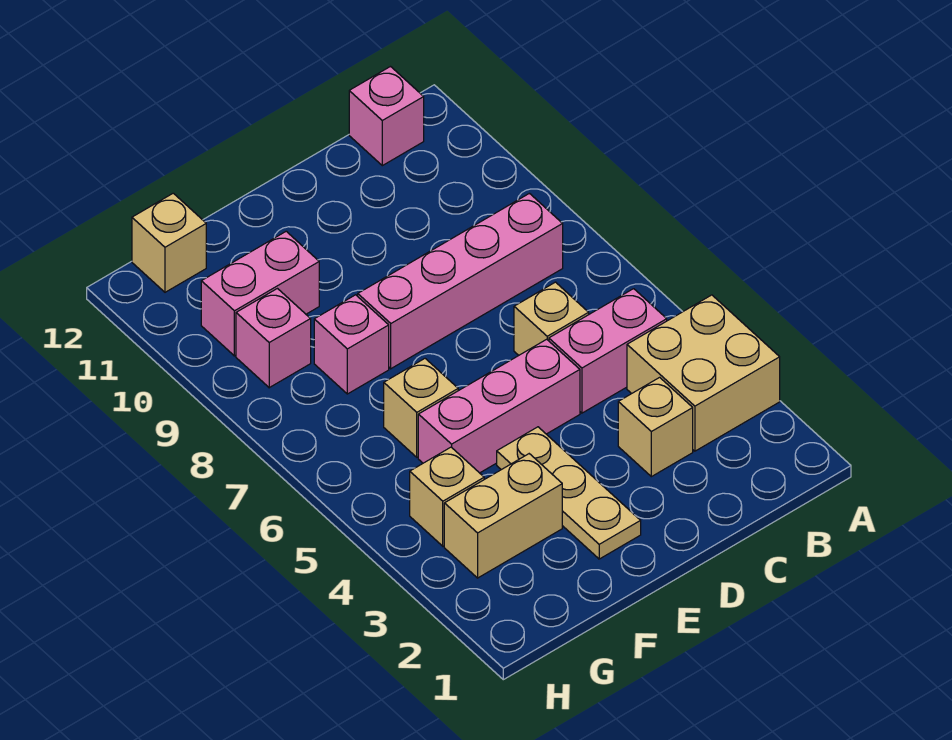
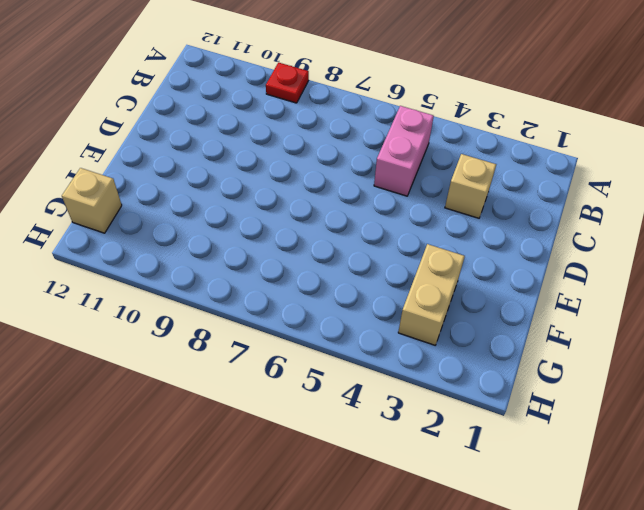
red 1x1 plate [266,63,309,103] -> none
none -> tan 2x2 brick [627,295,780,451]
none -> pink 1x4 brick [358,193,563,369]
none -> pink 1x1 brick [349,67,424,166]

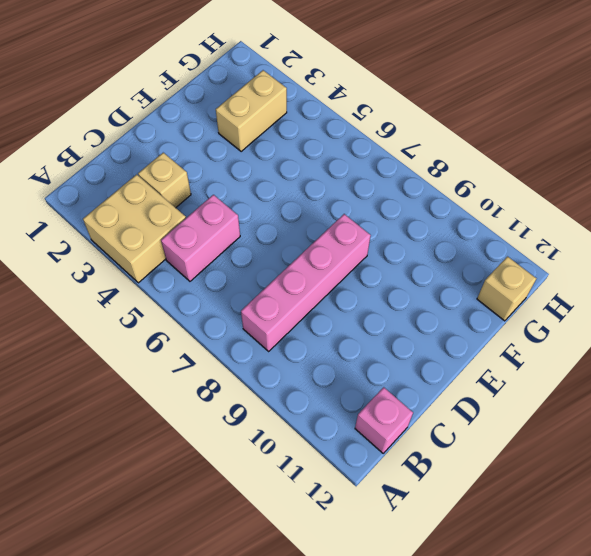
none -> tan 1x1 brick [514,282,589,355]
none -> pink 1x3 brick [418,339,580,473]
none -> tan 1x3 plate [497,427,641,559]

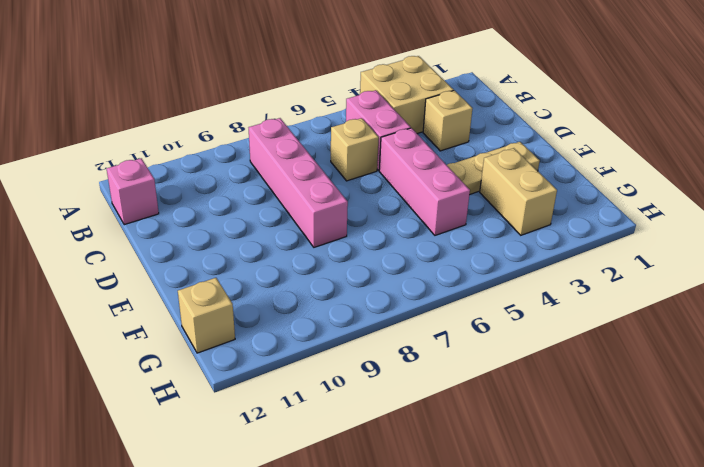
none -> tan 1x1 brick [384,359,458,457]
none -> pink 1x1 brick [314,295,389,394]
none -> pink 1x2 brick [201,231,319,356]

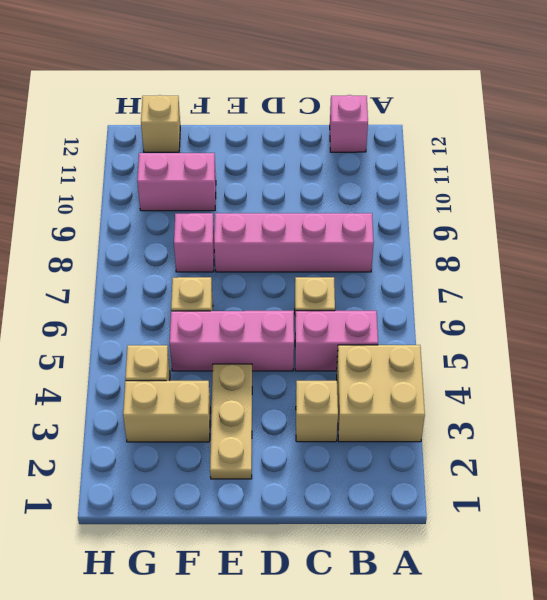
none -> pink 1x1 brick [236,289,311,388]

